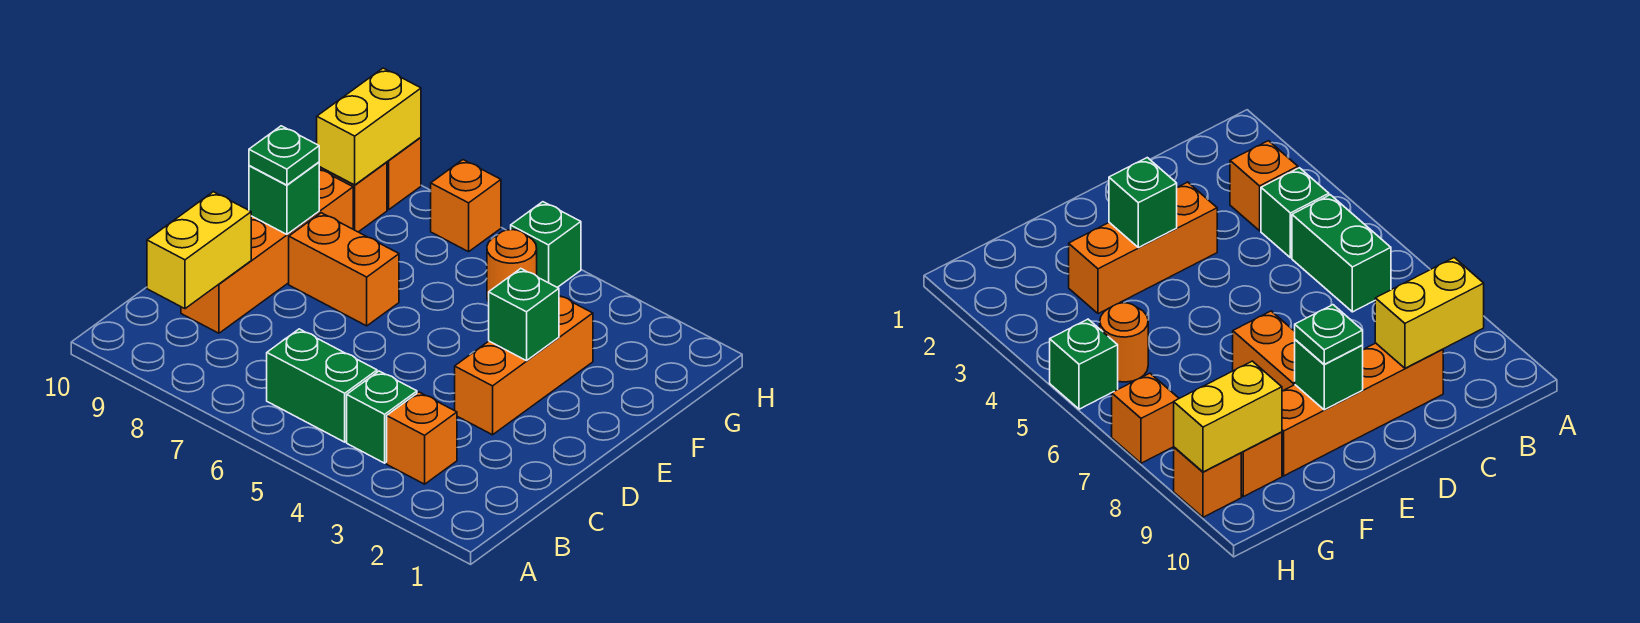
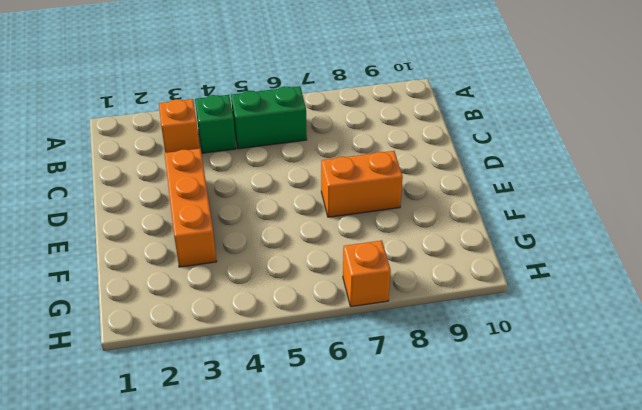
none -> orange 1x4 brick [181,169,353,333]
none -> orange 1x1 round brick [487,230,537,302]
none -> orange 1x1 brick [319,162,387,232]

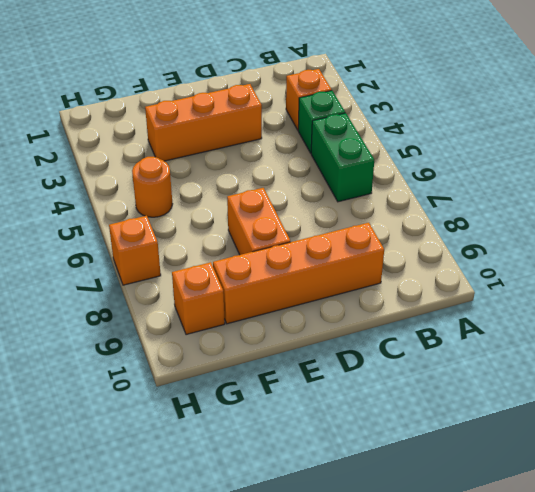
none -> green 1x1 brick [511,202,581,287]
none -> orange 1x1 brick [387,137,421,210]
none -> yellow 1x2 brick [147,192,251,309]

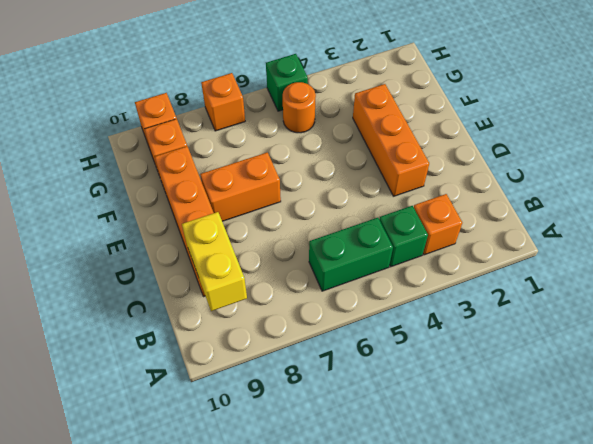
none -> green 1x1 brick [489,269,559,361]
none -> green 1x1 brick [249,162,319,234]
none -> yellow 1x2 brick [317,68,421,185]

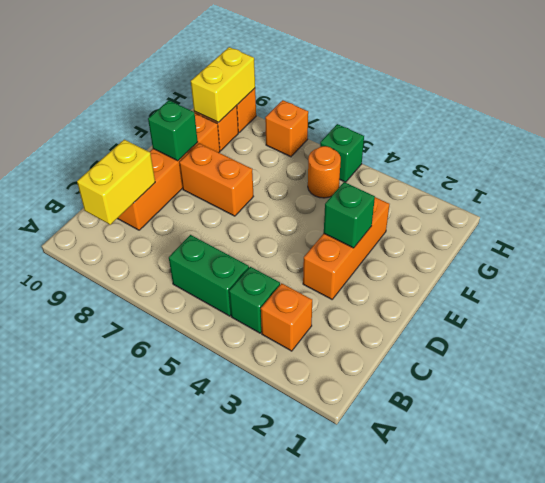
none -> green 1x1 plate [249,126,319,185]

